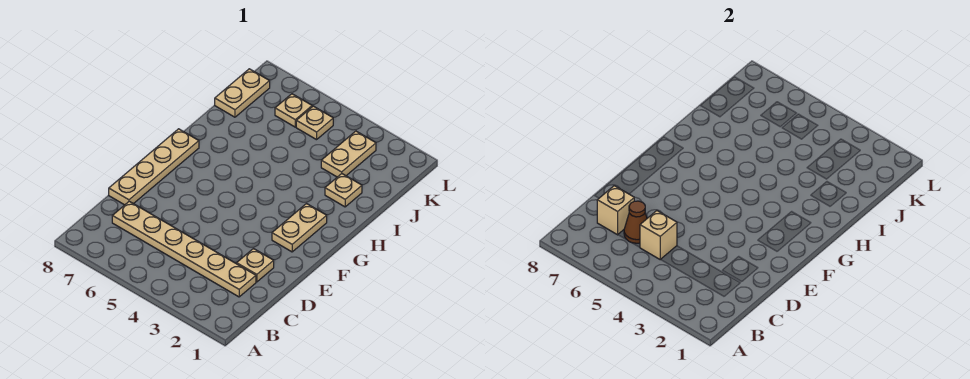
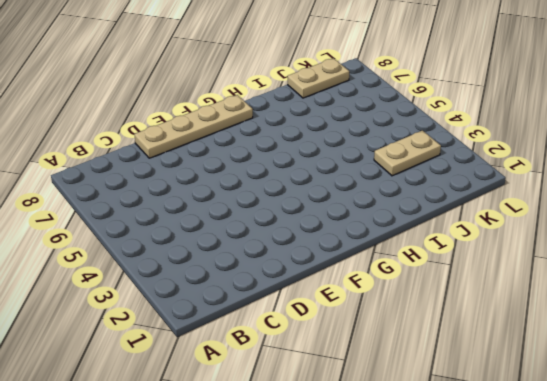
none -> tan 1x6 plate [112,201,256,297]
none -> tan 1x1 plate [237,249,274,282]
none -> tan 1x2 plate [272,204,327,252]

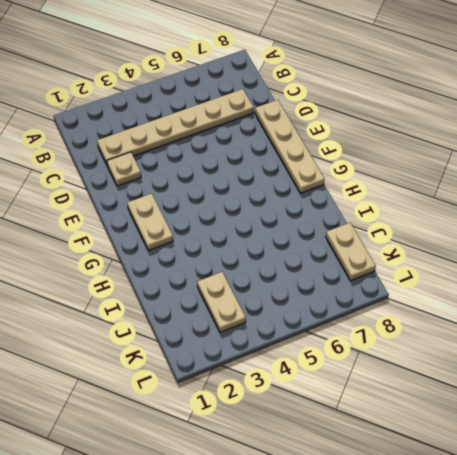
none -> tan 1x1 plate [325,174,362,207]
none -> tan 1x1 plate [296,106,333,140]
none -> tan 1x1 plate [275,94,312,127]

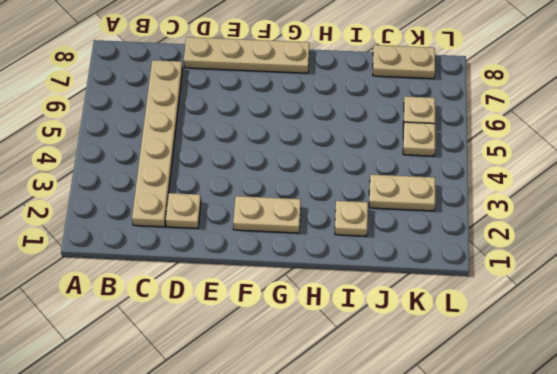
none -> tan 1x1 brick [640,211,677,260]
none -> brown 1x1 cone [624,201,647,243]
none -> tan 1x1 brick [597,186,634,235]

